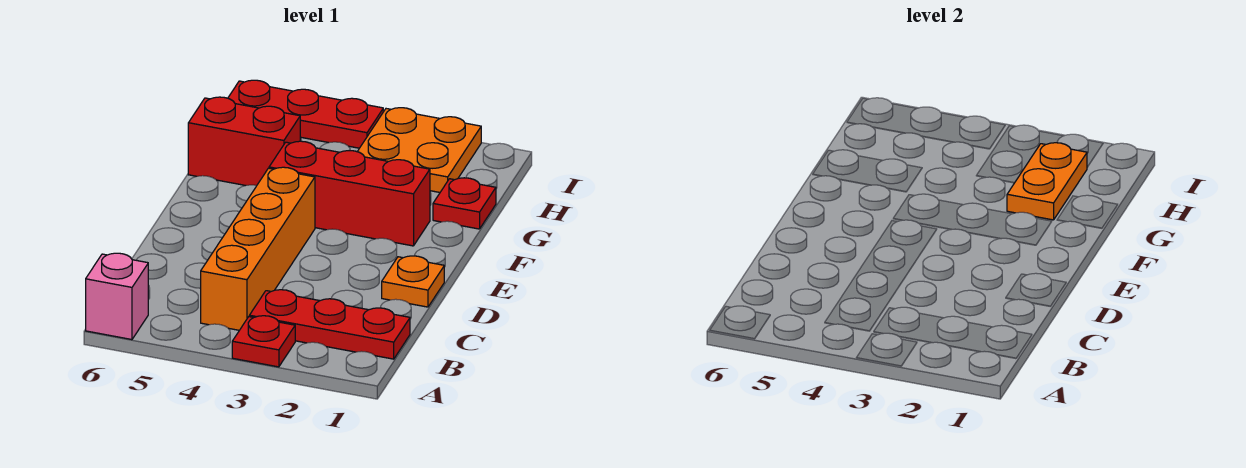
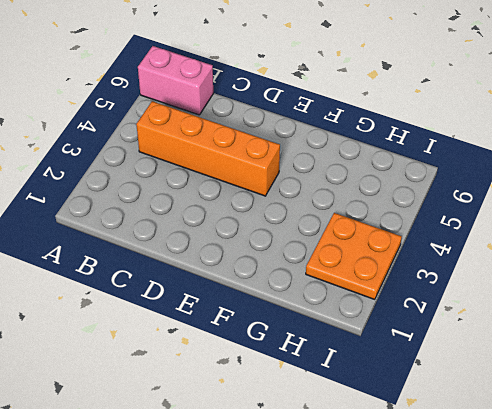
pink 1x2 brick [138,46,213,115] -> pink 1x1 brick [86,253,148,340]
none -> red 1x1 plate [232,316,295,367]
none -> red 1x3 plate [249,290,410,359]

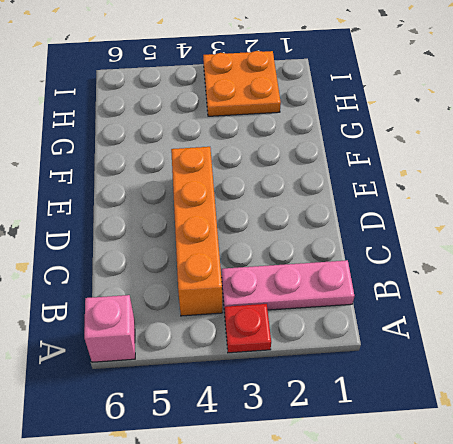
pink 1x3 plate [221,260,354,313] -> red 1x3 plate [249,290,410,359]
none -> orange 1x1 plate [382,256,444,307]
none -> red 1x3 brick [269,141,430,246]

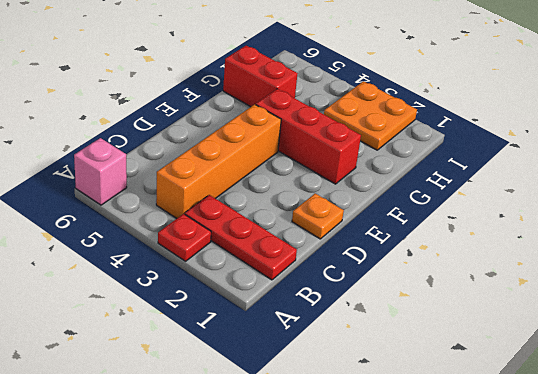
none -> red 1x1 plate [433,178,496,229]
none -> red 1x3 plate [228,80,383,148]

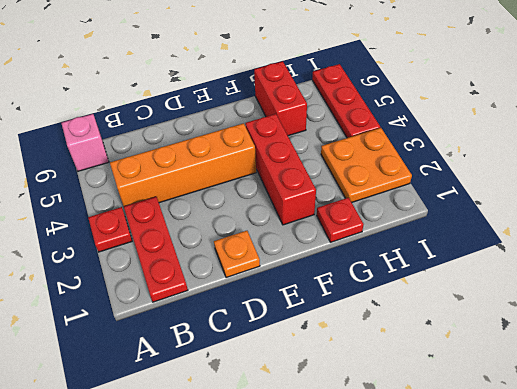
none -> orange 1x2 plate [1007,143,1087,220]

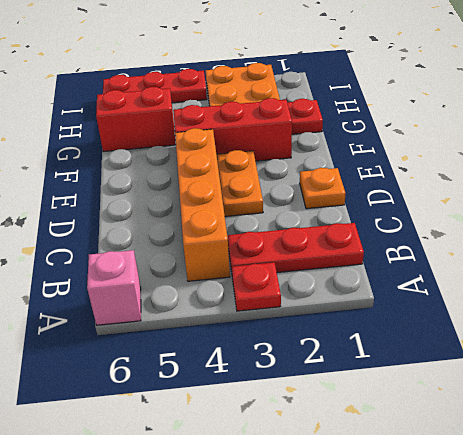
orange 1x2 plate [217,150,263,216] -> orange 1x2 plate moved to [1007,143,1087,220]

